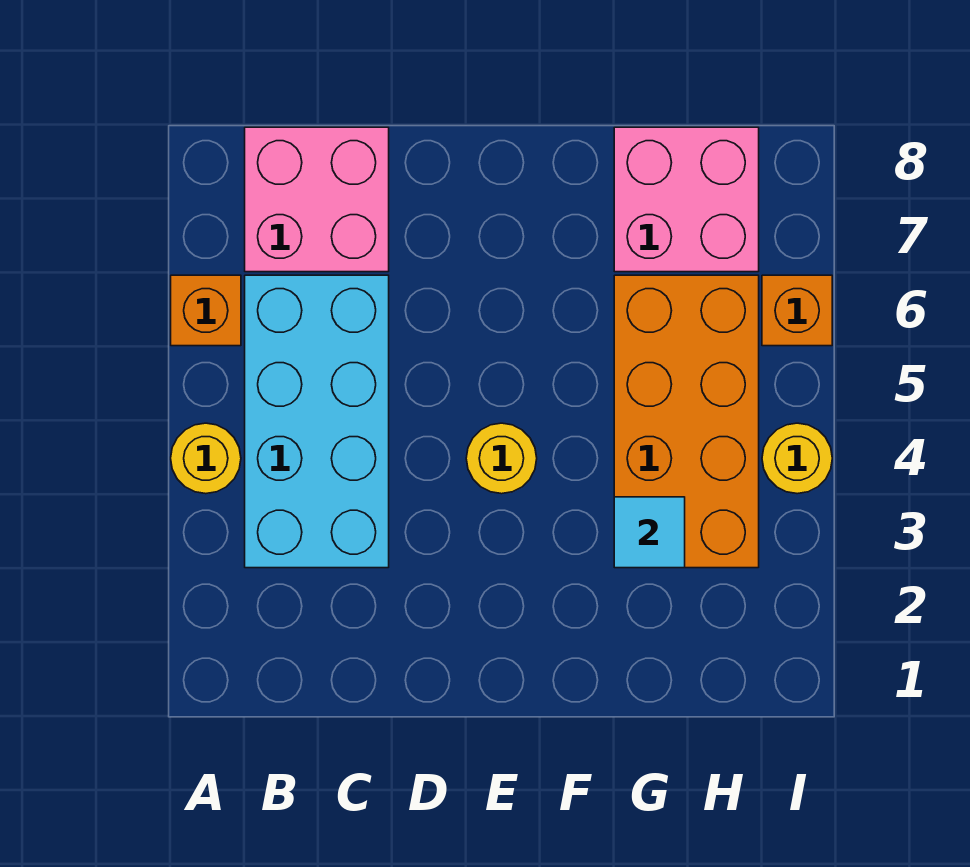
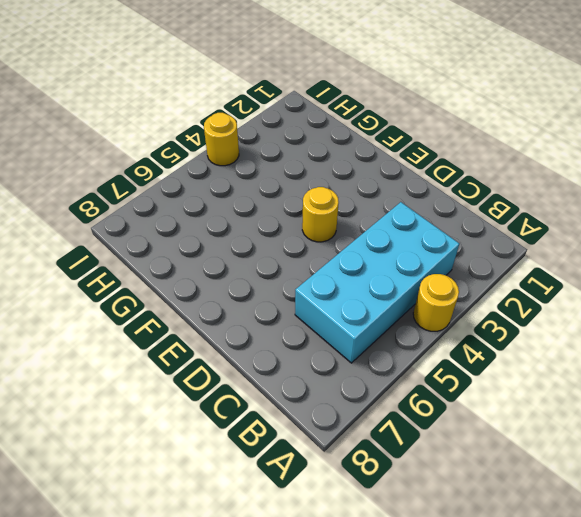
none -> orange 1x1 brick [171,275,241,346]
none -> pink 2x2 brick [245,127,389,272]

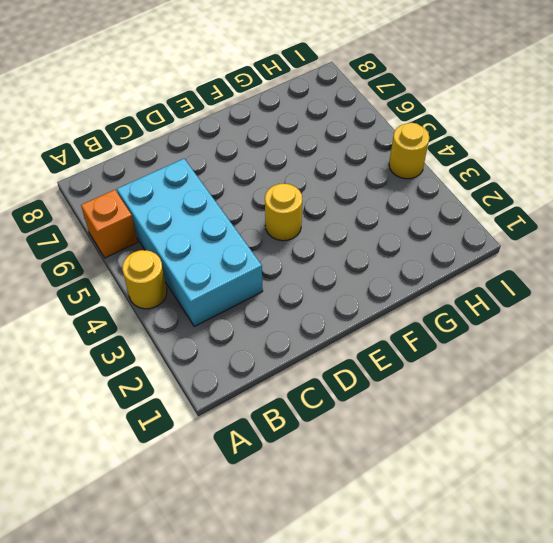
none -> pink 2x2 brick [245,127,389,272]
none -> orange 2x4 brick [614,275,759,568]

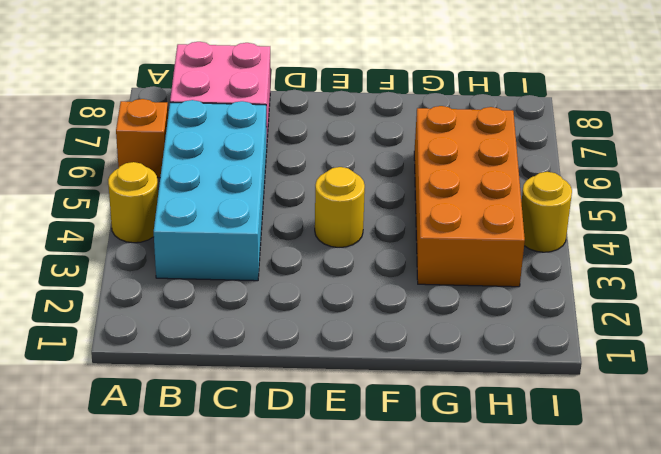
none -> pink 2x2 brick [614,127,759,272]
none -> orange 1x1 brick [762,275,832,346]

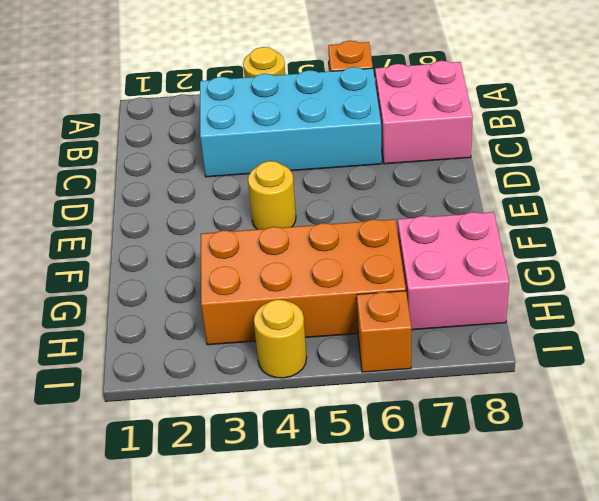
none -> cyan 1x1 tile [614,497,685,568]

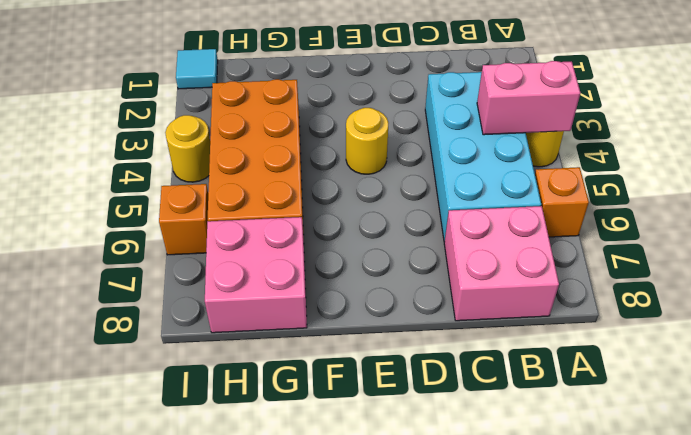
pink 1x2 brick [477,61,580,135] -> none
cyan 1x1 tile [176,49,218,89] -> cyan 1x1 tile moved to [614,497,685,568]

